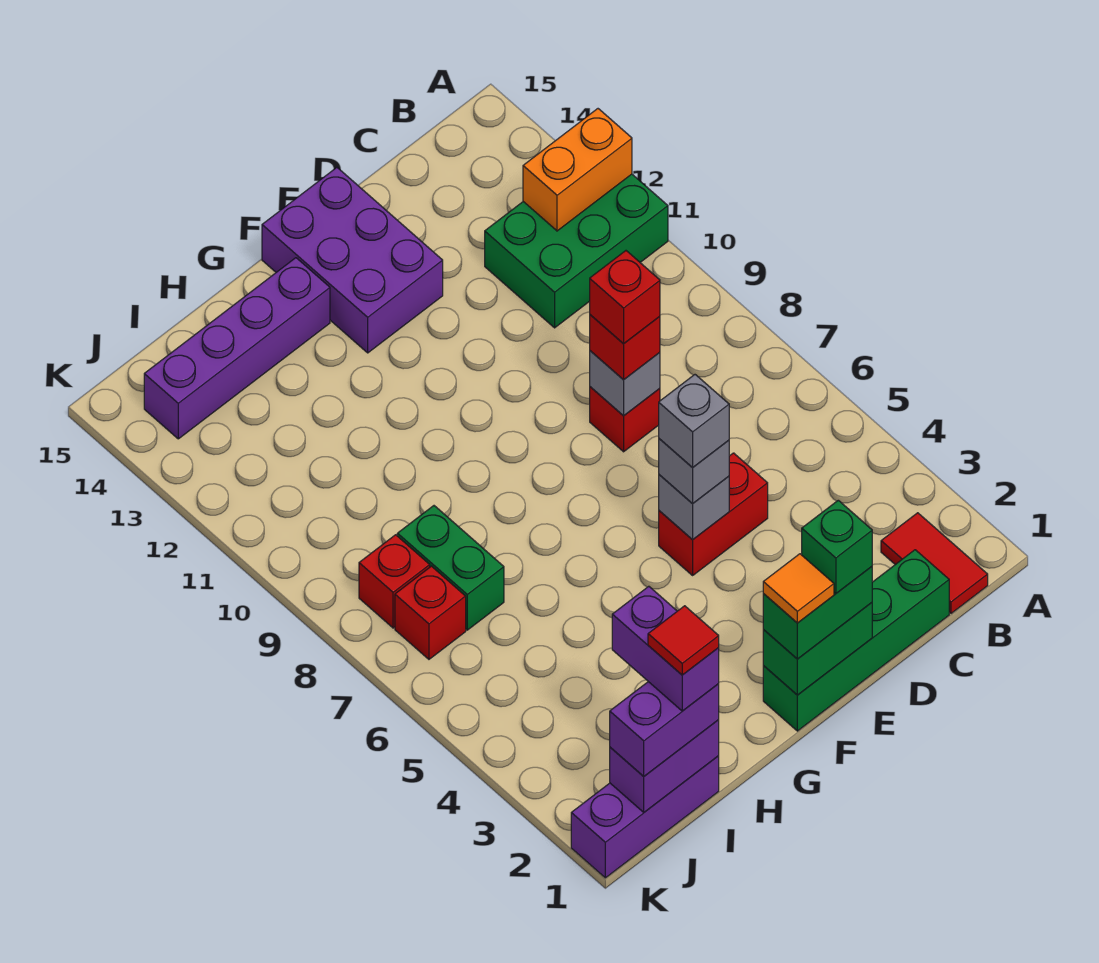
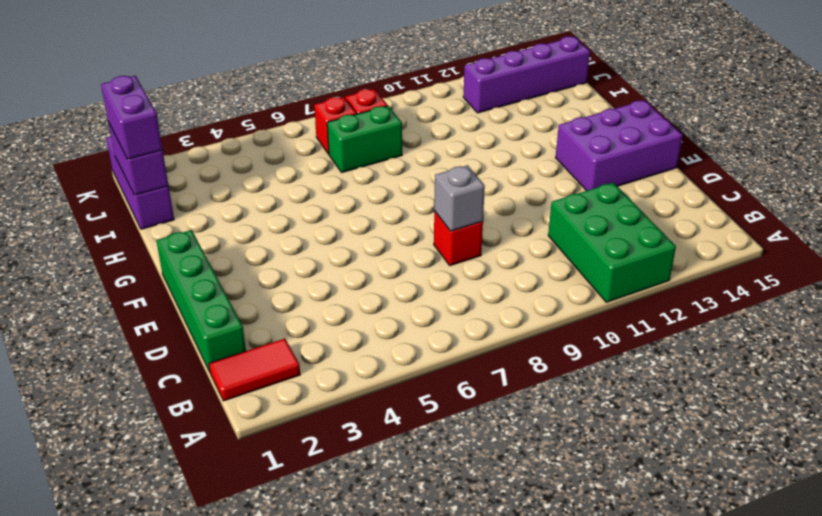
purple 1x4 brick [463,36,590,113] -> purple 1x4 brick turned to [144,258,330,439]
none -> red 1x2 brick [659,453,768,575]
none -> orange 1x2 brick [523,109,632,231]
none -> green 1x2 brick [763,603,872,695]

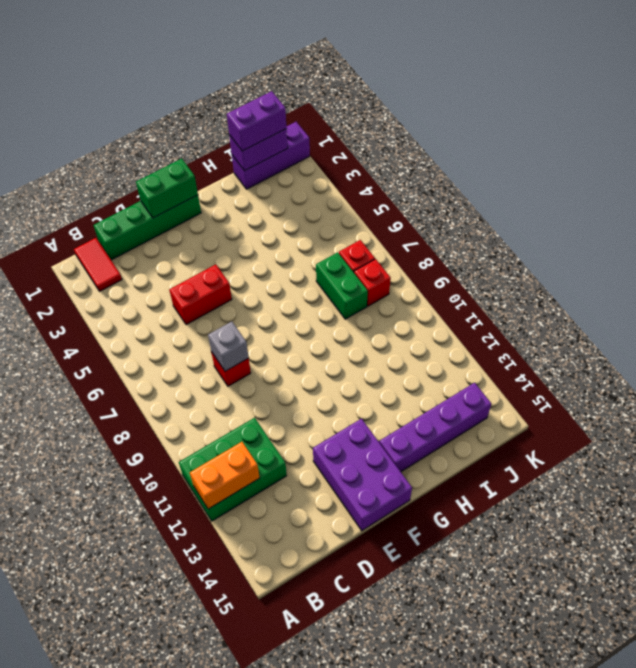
none -> grey 1x1 brick [659,475,729,540]
none -> red 1x1 brick [590,315,660,380]
none -> green 1x2 brick [763,567,872,659]

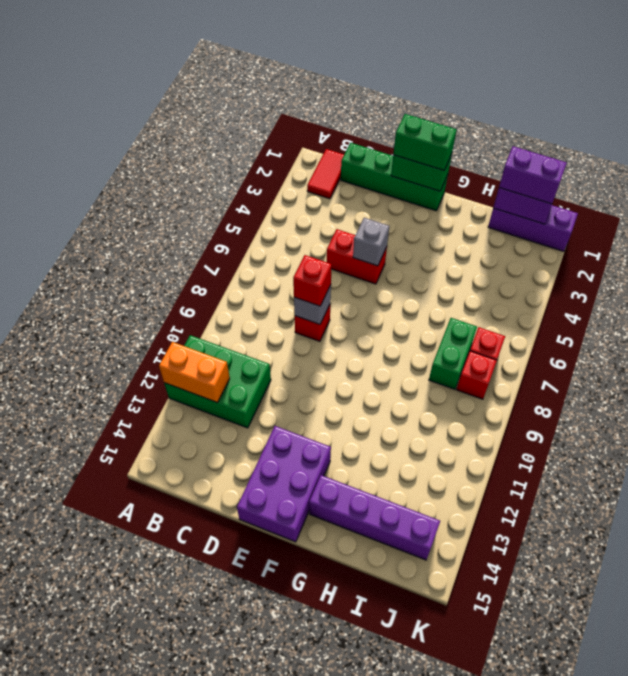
none -> grey 1x1 brick [659,439,729,504]
none -> red 1x1 brick [590,251,660,344]
none -> green 1x1 brick [802,500,872,593]

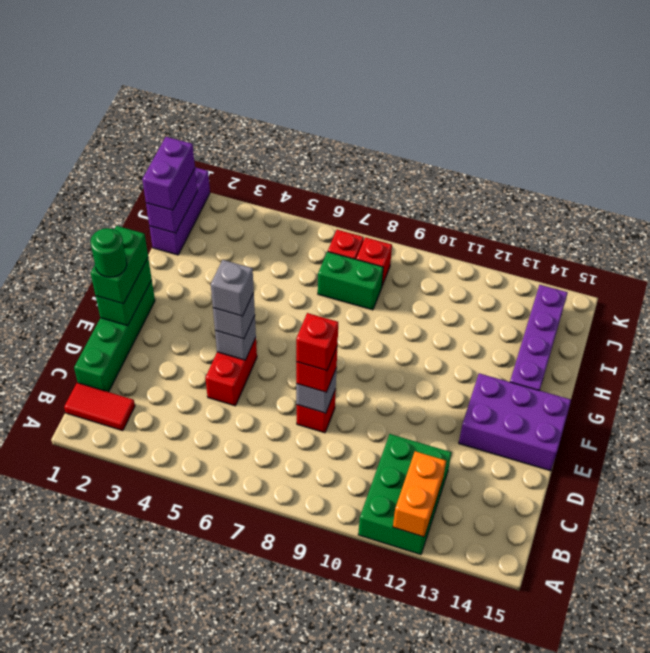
green 1x1 round brick [91,228,127,277] -> green 1x1 brick [802,500,872,593]
none -> orange 1x1 tile [763,554,834,623]
none -> purple 1x2 brick [612,586,719,711]
none -> red 1x1 tile [648,606,719,675]

